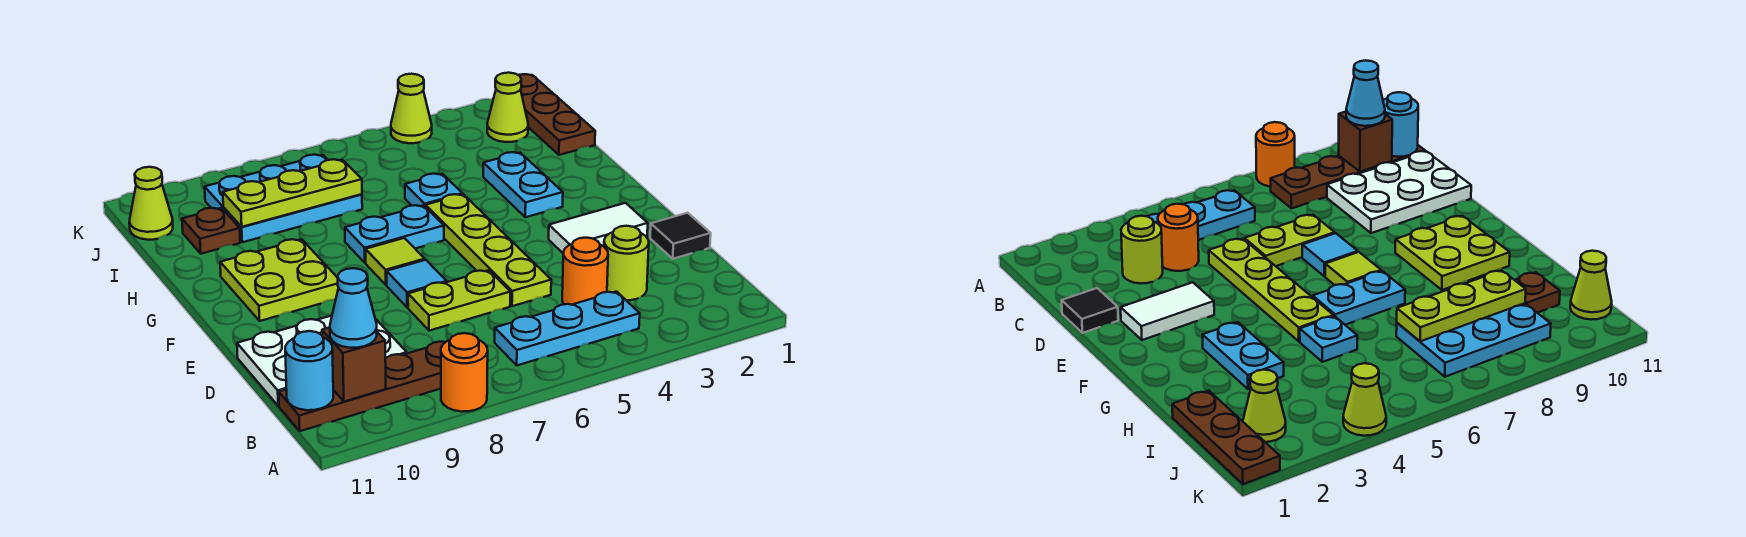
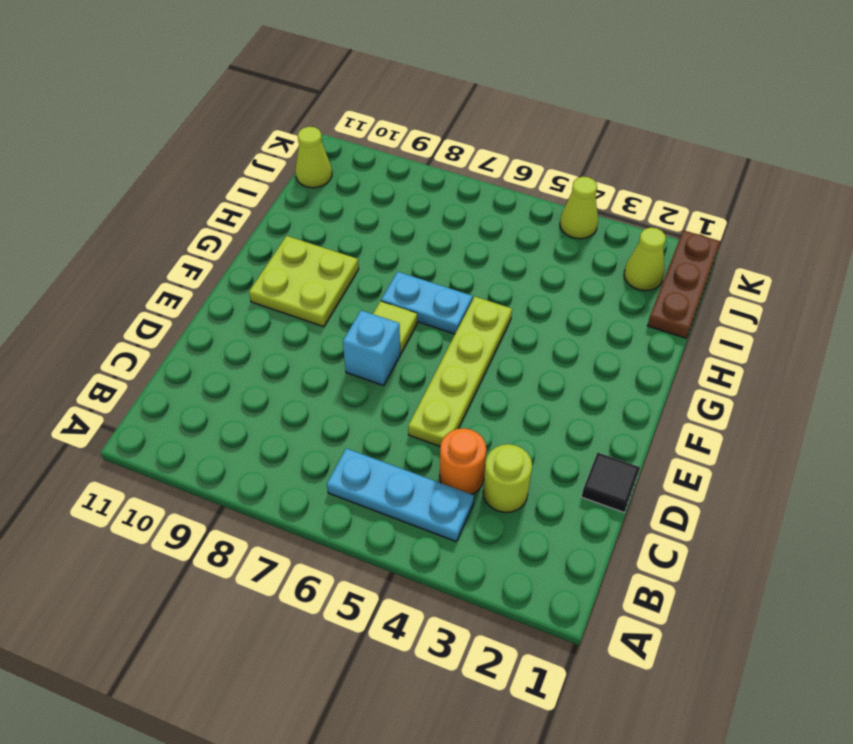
cyan 1x1 brick [343,310,400,386] -> cyan 1x1 tile [387,260,447,308]
none -> orange 1x1 round brick [441,333,488,412]
none -> brown 1x4 plate [279,341,445,431]
none -> white 2x3 plate [237,316,407,406]

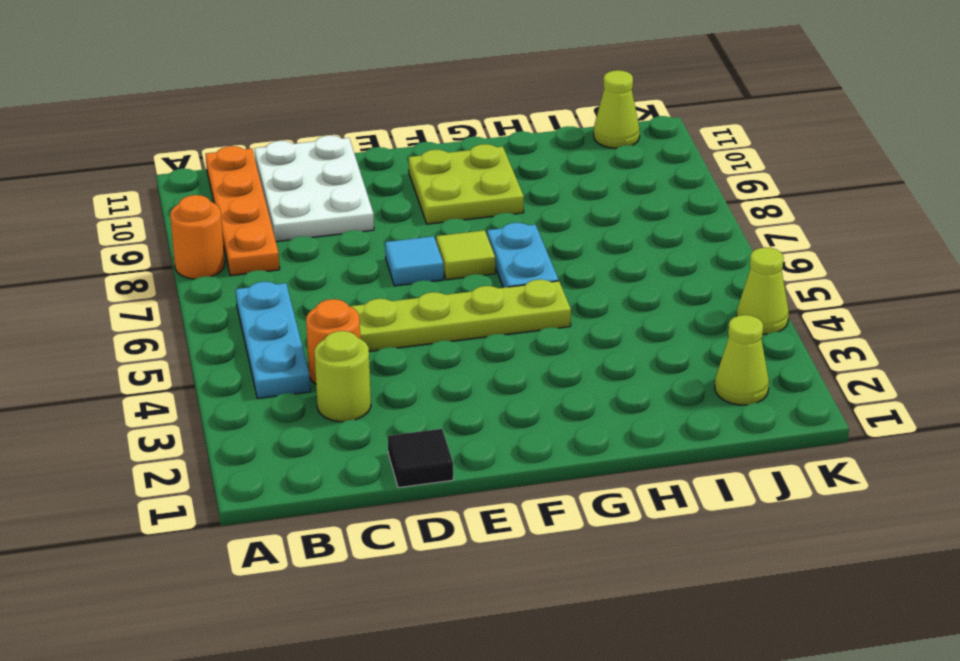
orange 1x4 plate [205,146,280,276] -> brown 1x4 plate [279,341,445,431]
none -> lime 1x2 plate [408,270,510,331]
none -> white 1x2 tile [549,203,648,253]
none -> cyan 1x2 plate [483,152,563,217]

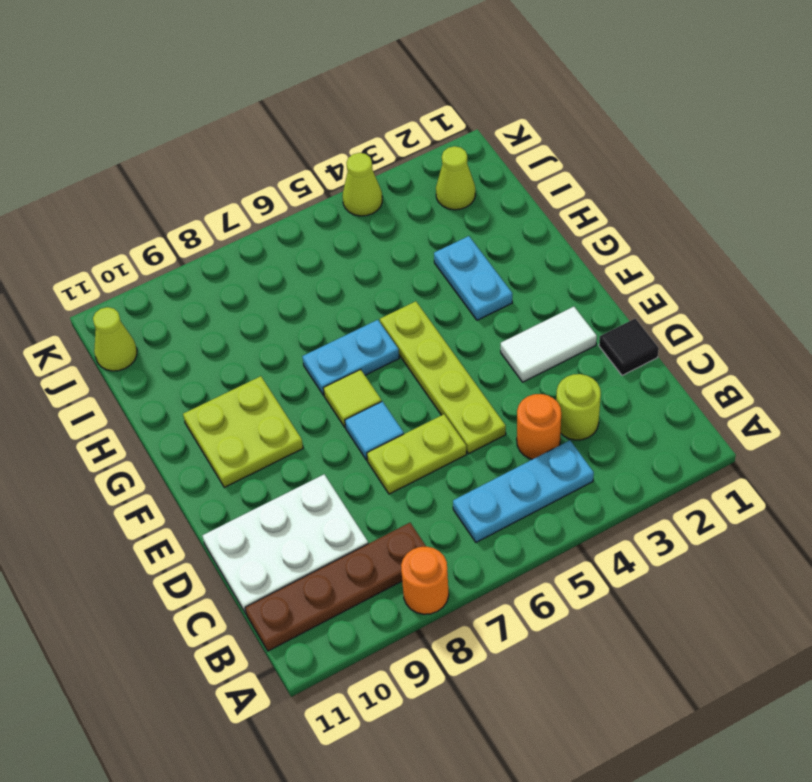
none -> cyan 1x1 plate [405,174,463,207]
none -> brown 1x3 plate [519,74,595,155]
none -> cyan 2x3 plate [205,155,362,242]

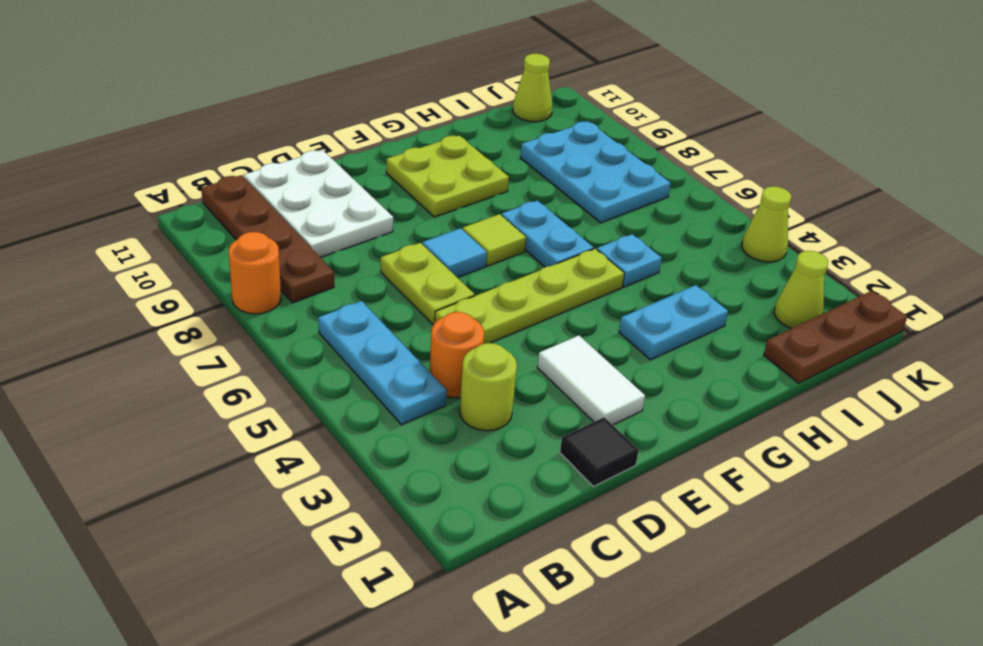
none -> brown 1x1 plate [182,208,240,254]
none -> brown 1x1 brick [322,327,386,402]
none -> cyan 1x1 round brick [285,331,333,410]

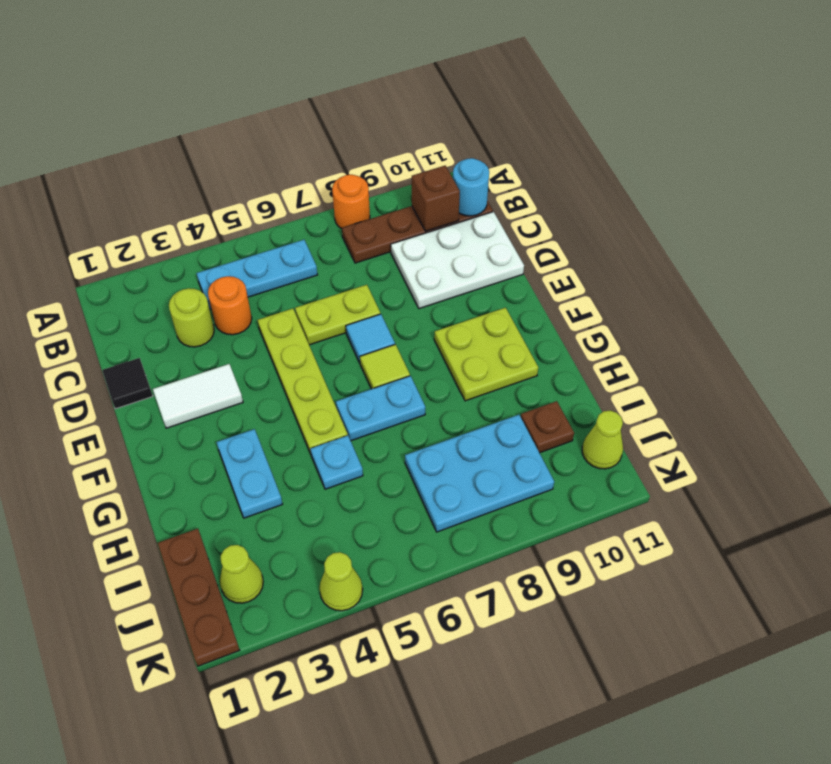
none -> lime 1x3 plate [223,159,362,227]
none -> cyan 1x1 cone [330,268,377,348]

